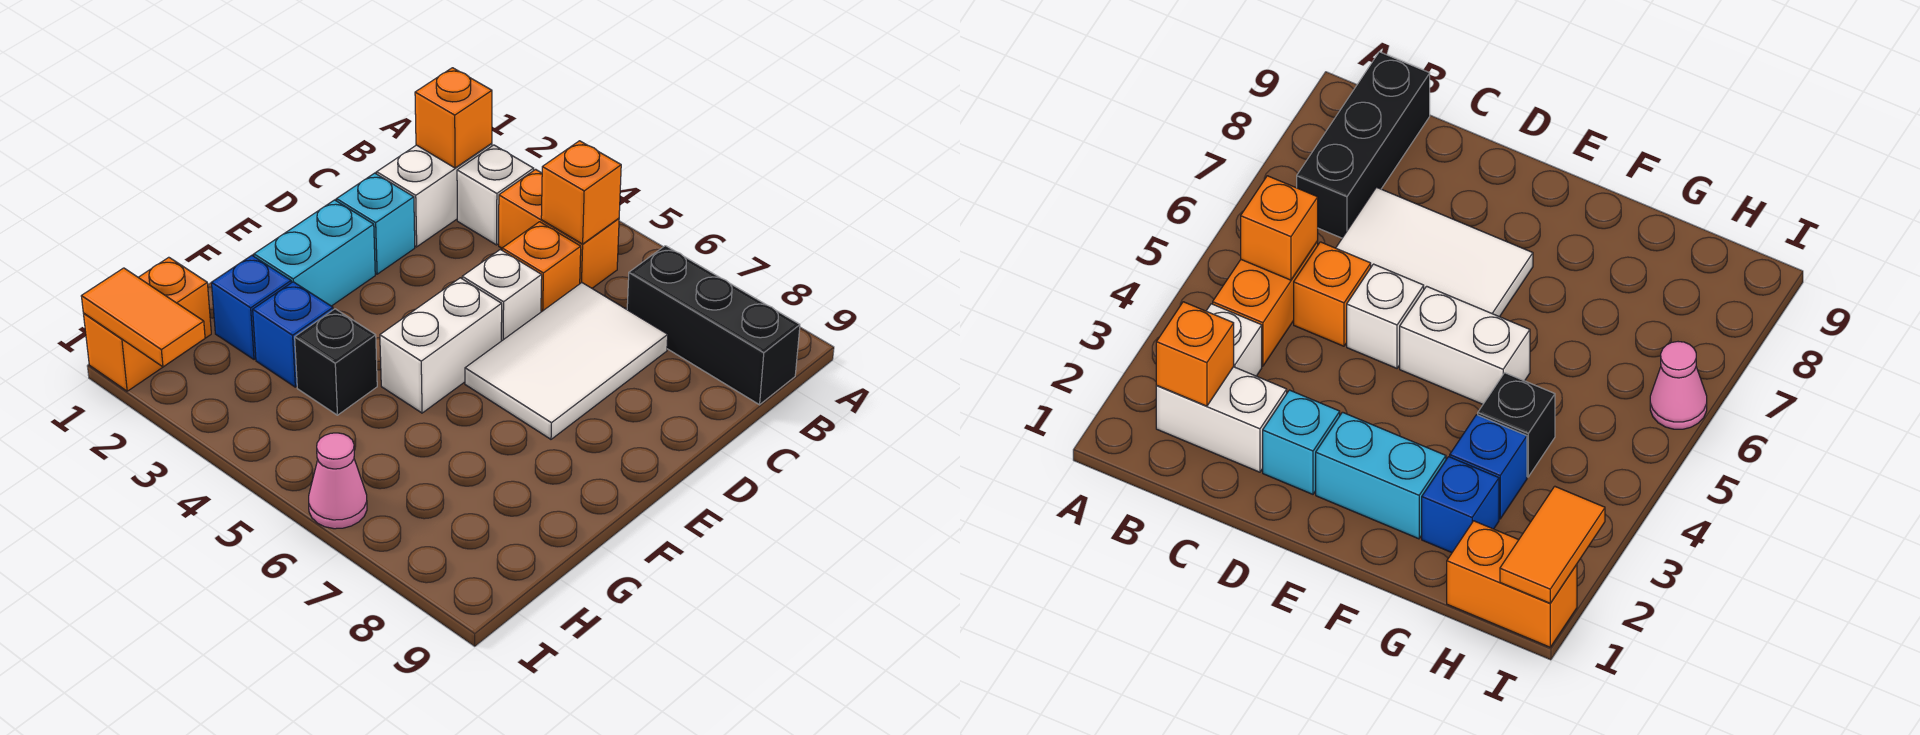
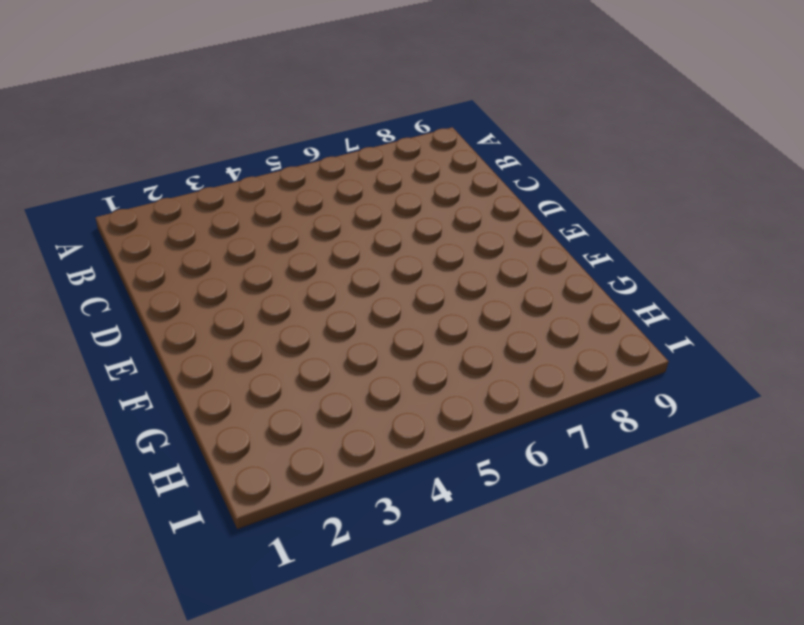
none -> white 1x2 brick [377,144,492,247]
none -> white 1x1 brick [457,145,534,245]
none -> orange 1x2 brick [499,169,619,288]

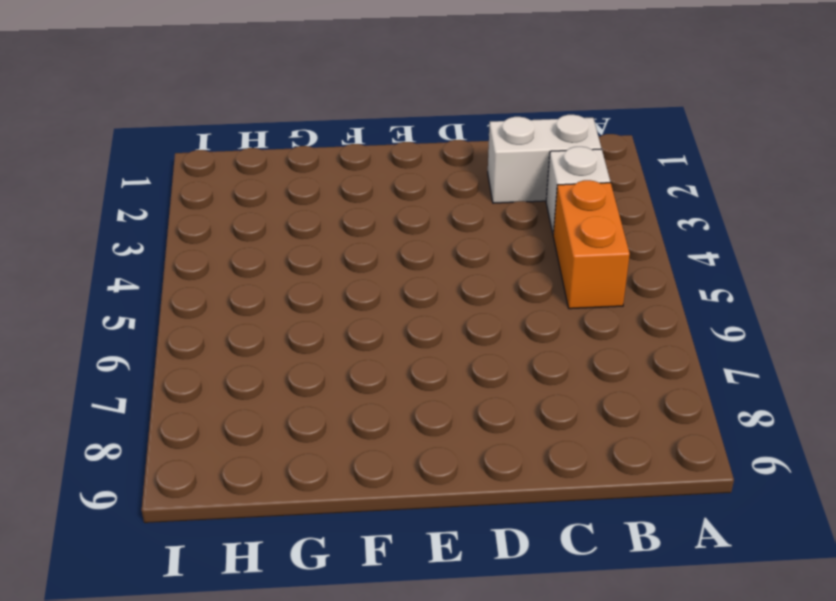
none -> black 1x3 brick [627,246,800,405]
none -> orange 1x1 brick [502,222,581,312]
none -> white 2x3 tile [465,283,668,439]

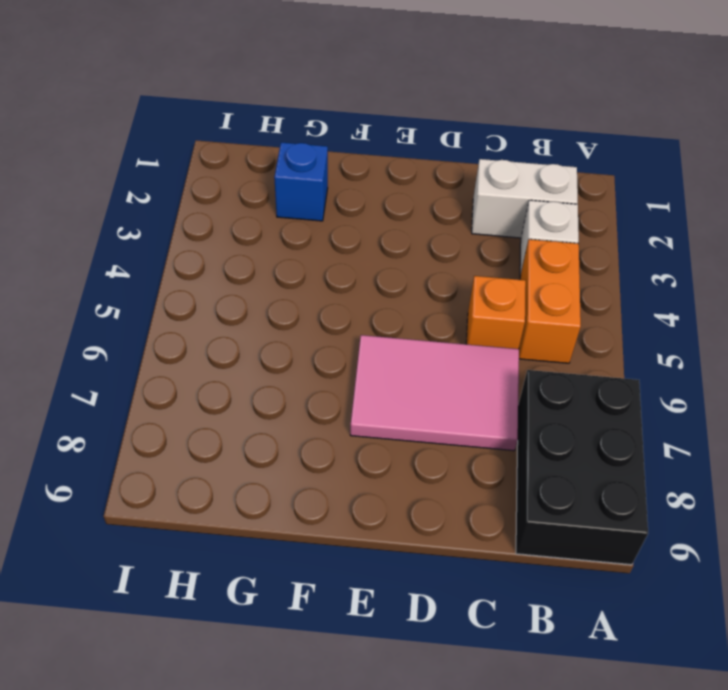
black 2x3 brick [516,370,648,565] -> black 1x3 brick [627,246,800,405]
pink 2x3 tile [350,335,519,451] -> white 2x3 tile [465,283,668,439]
none -> cyan 1x1 brick [337,173,415,274]
none -> white 1x1 brick [462,249,542,341]
none -> cyan 1x2 brick [254,200,375,306]

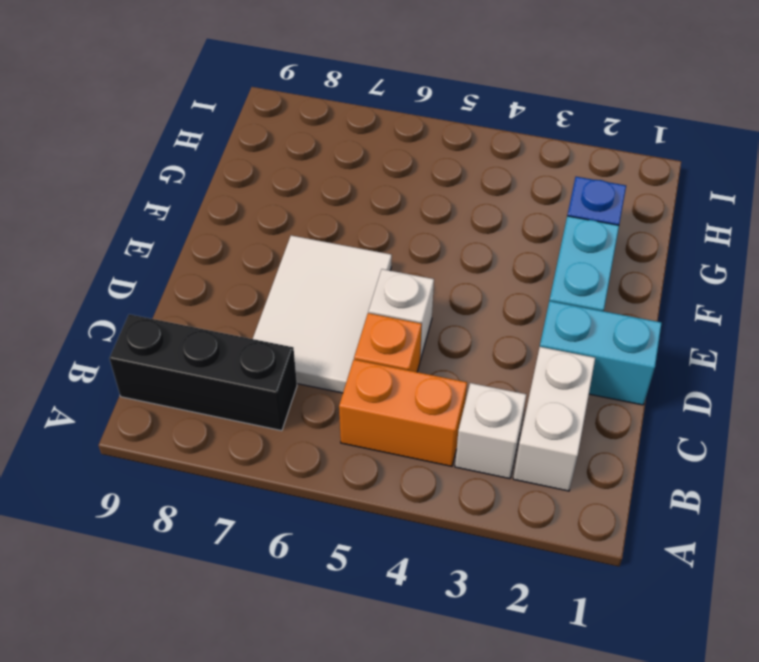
cyan 1x2 brick [540,301,662,405] -> cyan 1x1 brick [337,173,415,274]
none -> white 1x2 brick [380,278,502,413]
none -> blue 1x1 brick [253,282,333,387]
none -> black 1x1 brick [295,309,377,415]

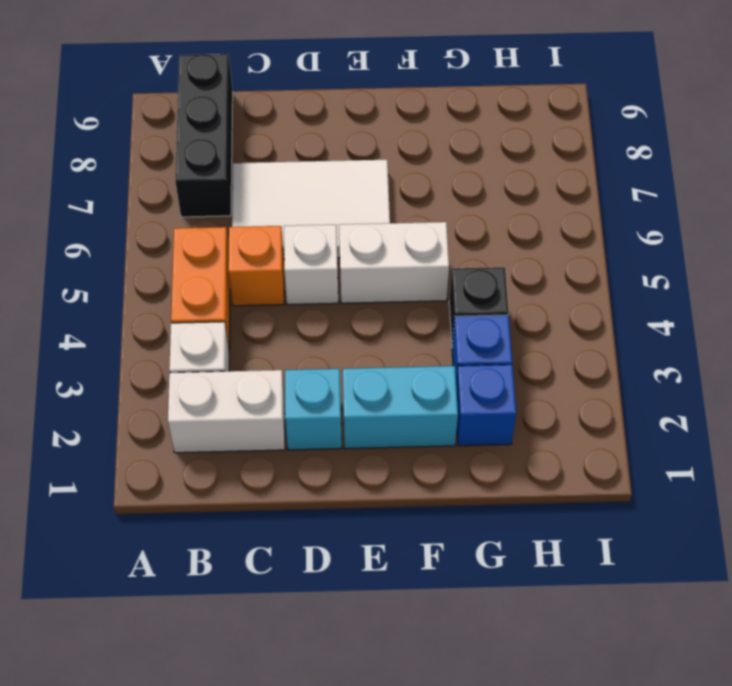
none -> orange 1x2 brick [84,257,211,391]
none -> pink 1x1 cone [309,433,367,529]
none -> orange 1x1 brick [415,68,492,168]

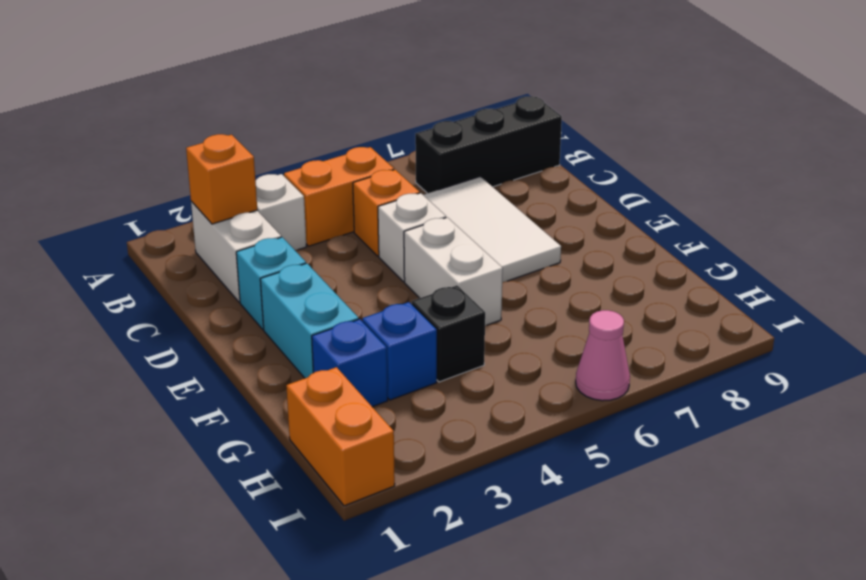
none -> orange 1x1 brick [541,141,621,244]
none -> orange 1x2 tile [81,268,205,367]

